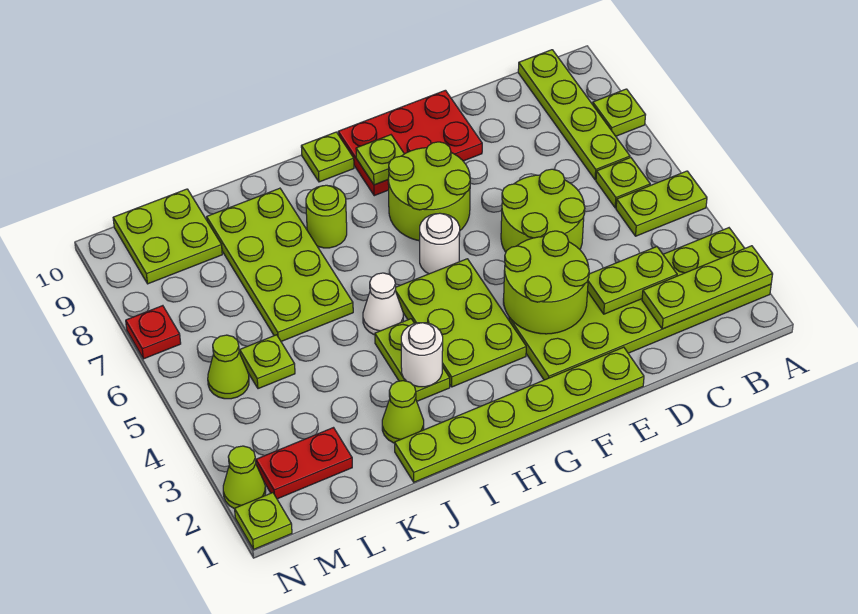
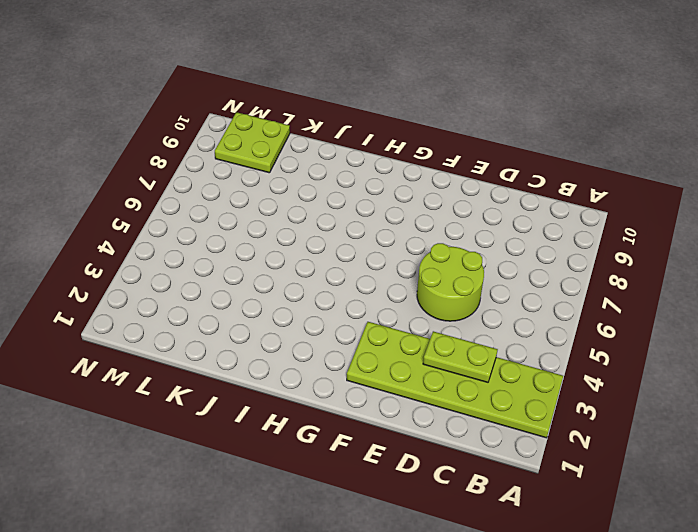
none -> lime 1x2 plate [616,171,707,236]
none -> lime 1x1 plate [593,89,645,136]
none -> lime 1x1 plate [596,158,650,208]

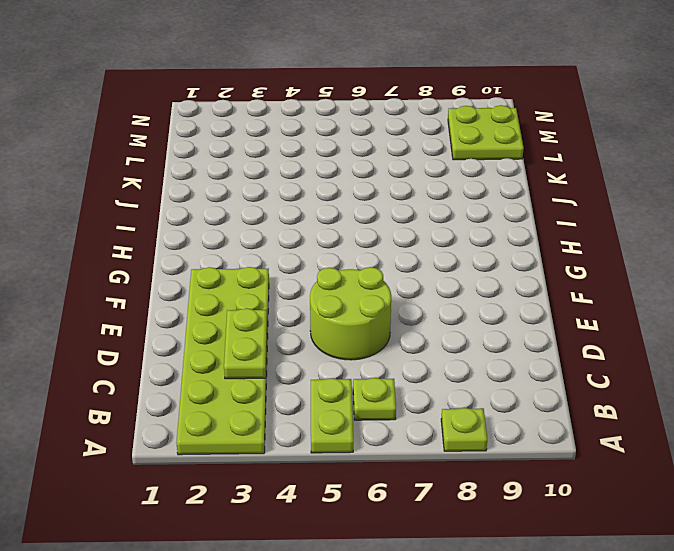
none -> lime 1x4 plate [518,50,630,180]
none -> lime 1x6 plate [395,347,644,482]
none -> red 2x3 plate [338,90,482,196]

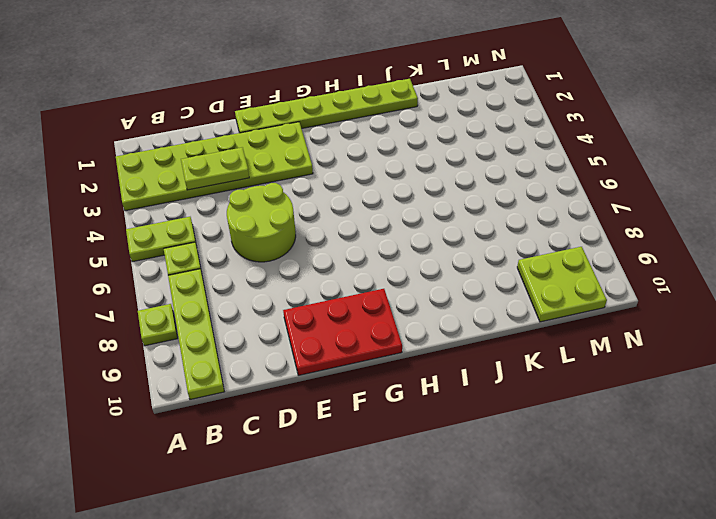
none -> lime 2x2 round brick [388,142,470,241]
none -> lime 2x3 plate [395,259,526,387]
none -> white 1x1 round brick [420,213,460,274]

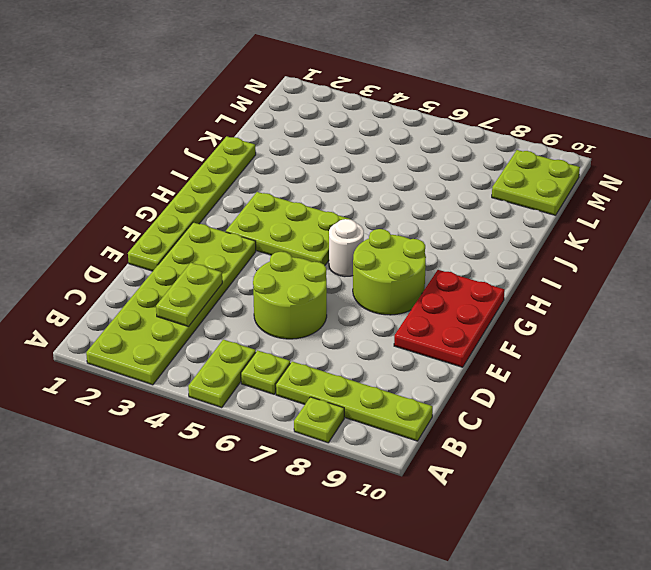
none -> lime 1x1 plate [301,132,354,182]
none -> lime 1x2 plate [375,319,450,401]
none -> white 1x1 cone [363,273,403,335]

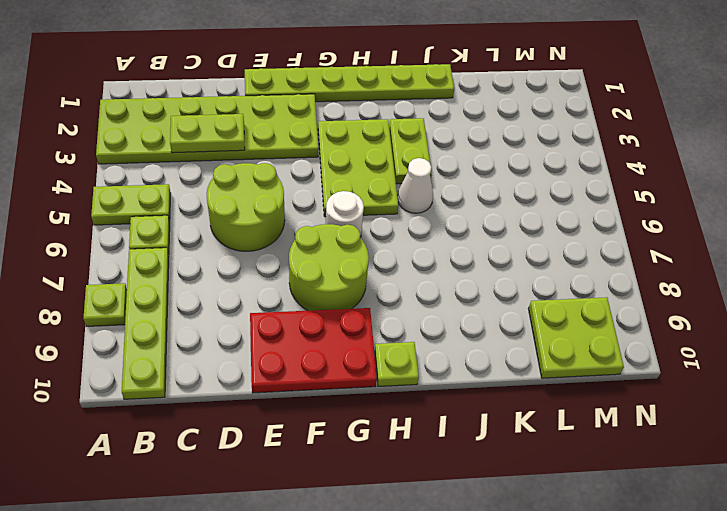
none -> lime 1x1 round brick [306,185,347,248]
none -> lime 1x1 cone [382,381,424,443]
none -> lime 2x4 plate [207,188,353,341]

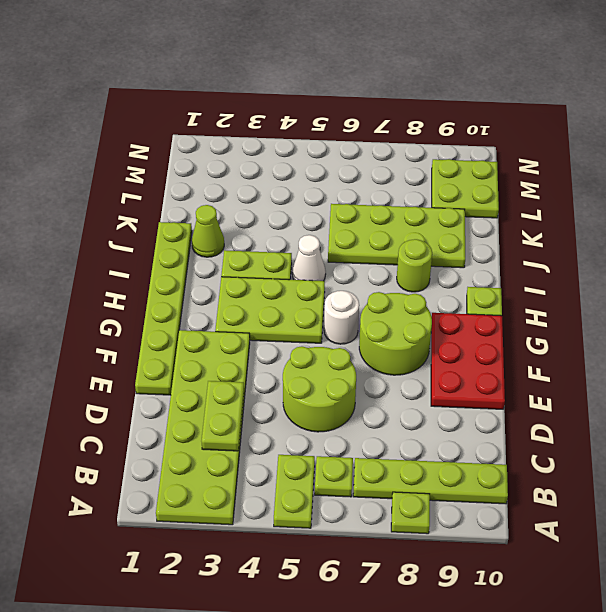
none -> red 1x2 plate [256,428,352,499]
none -> lime 1x1 plate [240,335,295,389]
none -> lime 1x1 cone [208,335,249,399]

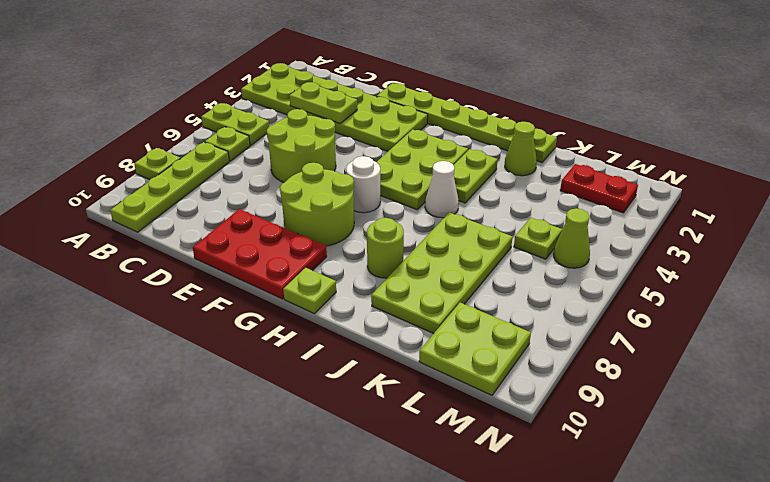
none -> lime 1x1 plate [235,493,292,549]
none -> lime 1x1 cone [223,446,266,509]
none -> red 1x1 plate [126,306,181,359]

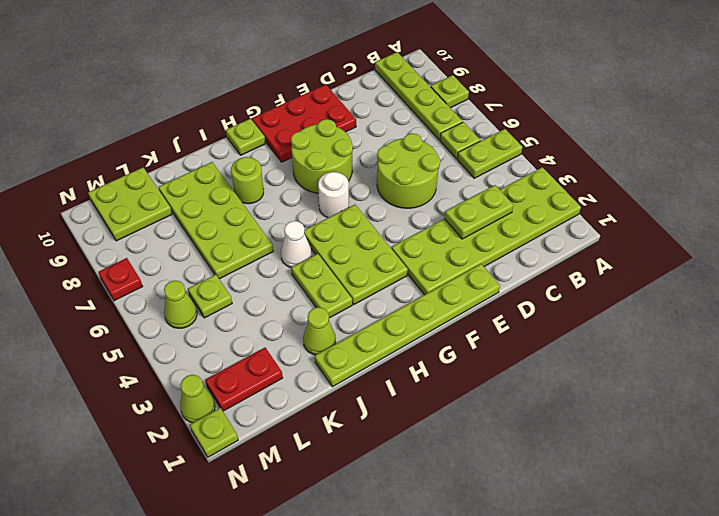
none -> lime 1x3 plate [642,246,773,329]
none -> lime 2x2 round brick [504,231,589,334]
none -> lime 1x1 plate [356,135,404,185]

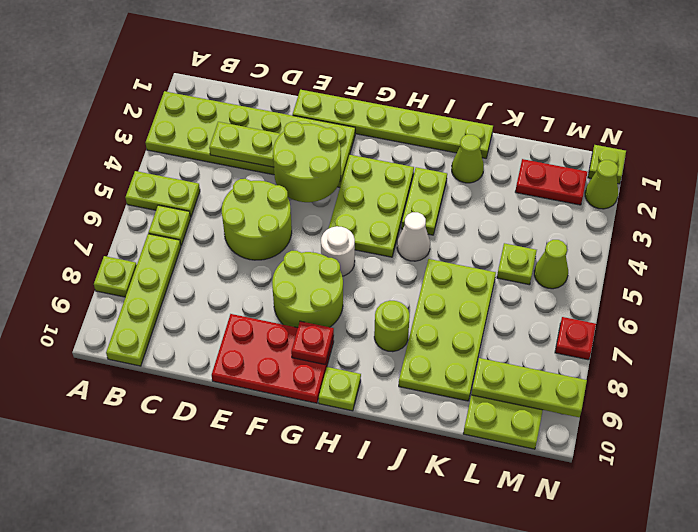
red 1x1 plate [291,321,334,365] -> lime 1x1 plate [356,135,404,185]
lime 1x3 plate [471,358,587,417] -> lime 1x3 plate moved to [642,246,773,329]
none -> white 1x1 round brick [401,323,443,387]

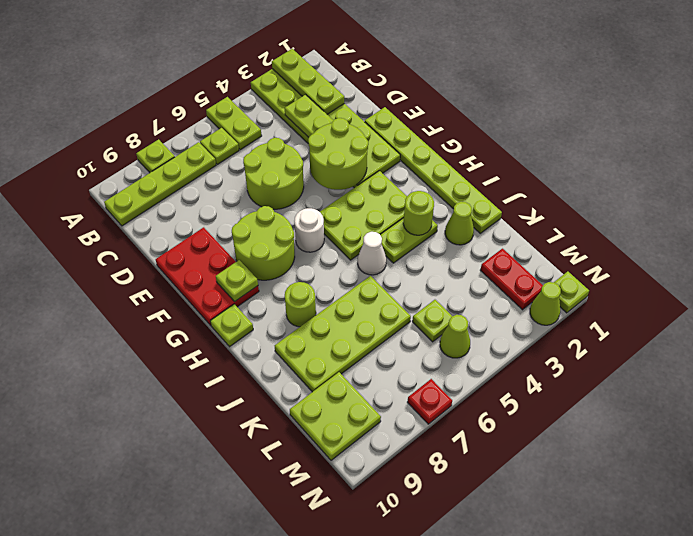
lime 1x1 round brick [403,191,434,235] -> white 1x1 round brick [401,323,443,387]

